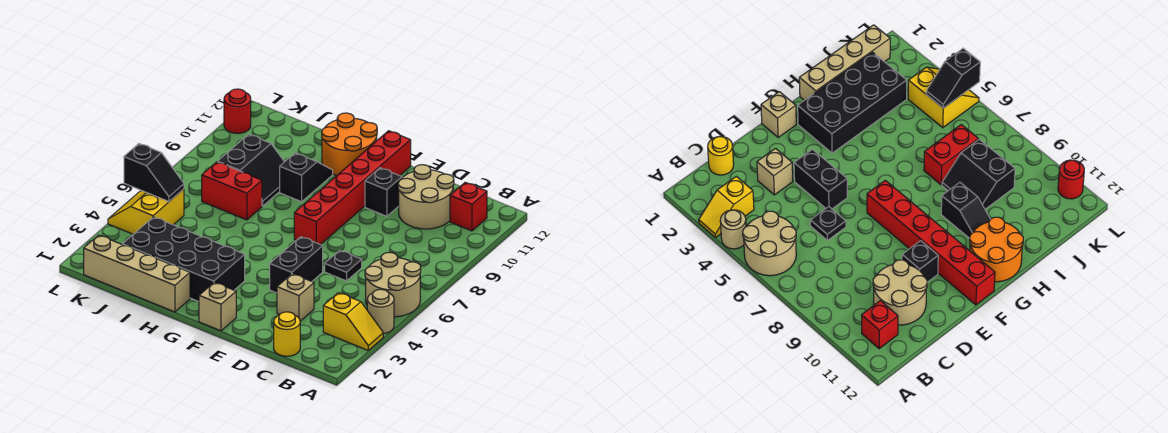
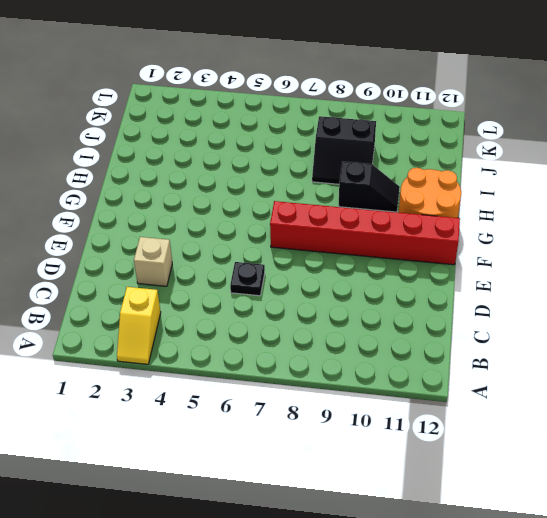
none -> tan 1x1 round brick [367,289,394,334]
none -> tan 2x2 round brick [365,252,421,317]
none -> red 1x1 brick [450,182,487,231]

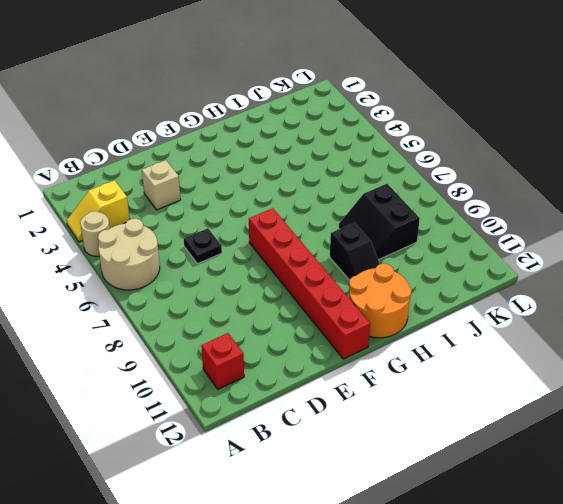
none -> yellow 1x1 round brick [274,312,300,356]
none -> tan 2x2 round brick [398,165,454,229]
none -> black 1x2 brick [270,237,323,293]

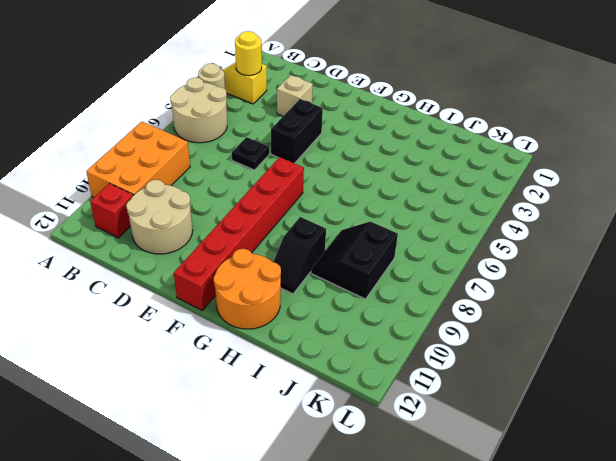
orange 2x3 brick [86,122,190,198] -> none
yellow 1x1 round brick [235,31,262,76] -> yellow 1x1 round brick moved to [274,312,300,356]
none -> black 1x1 brick [365,168,402,216]
none -> tan 1x1 brick [199,282,236,331]
none -> black 2x4 brick [123,217,245,302]

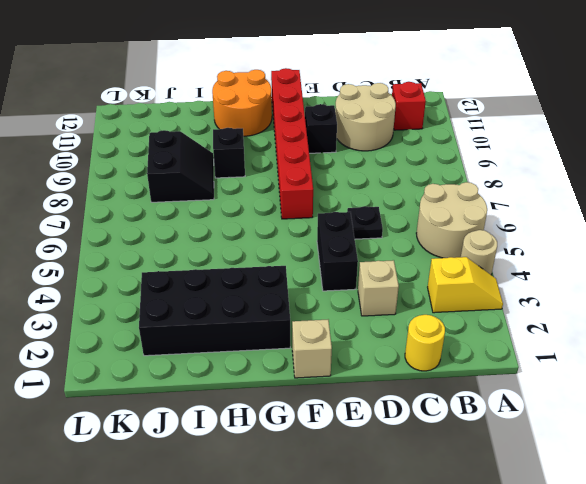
none -> tan 1x4 brick [84,235,190,312]
none -> red 1x2 brick [202,162,262,220]
none -> yellow 2x2 slope [108,189,184,234]

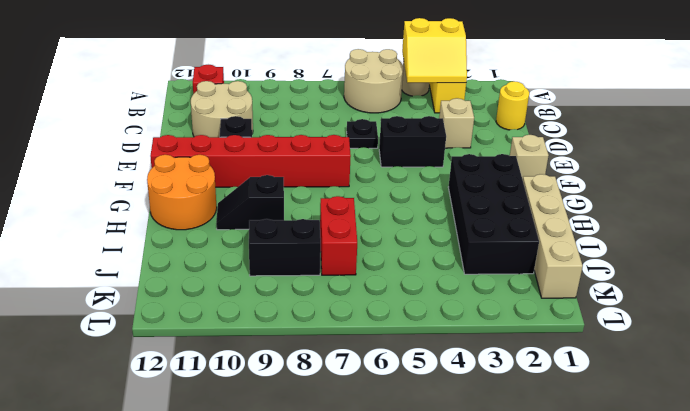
yellow 2x2 slope [402,18,467,83] -> yellow 2x2 slope moved to [108,189,184,234]
none -> red 1x1 round brick [224,89,251,133]
none -> black 1x2 slope [124,144,184,202]

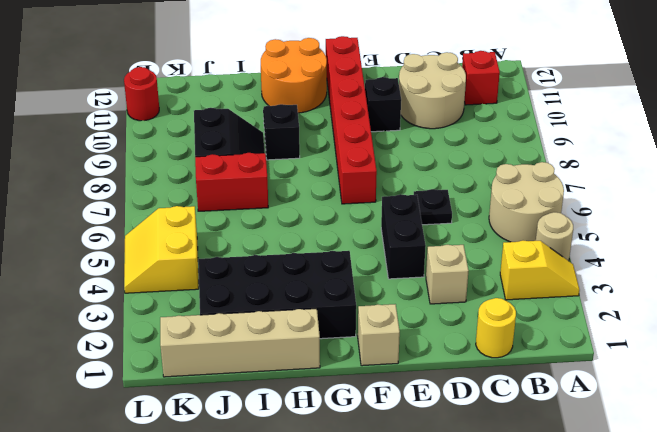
none -> black 1x2 slope [124,144,184,202]

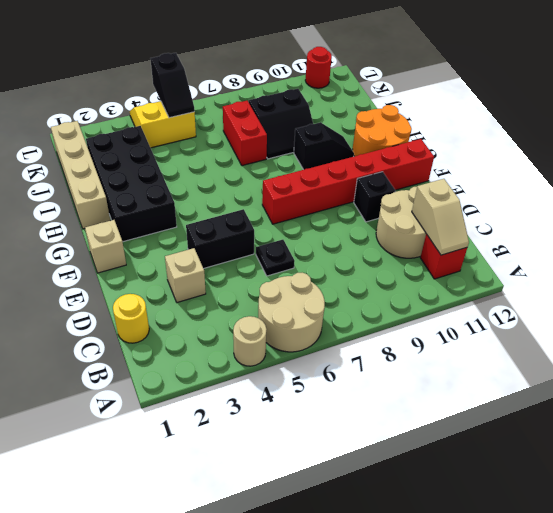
tan 1x2 slope [412,179,469,255] -> none
none -> yellow 1x2 slope [323,293,383,350]

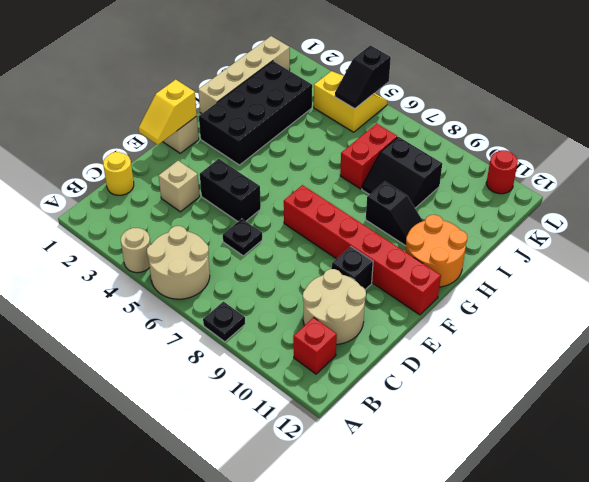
black 1x1 plate [203,302,245,342] -> none
yellow 1x2 slope [139,80,197,145] -> yellow 1x2 slope moved to [323,293,383,350]

